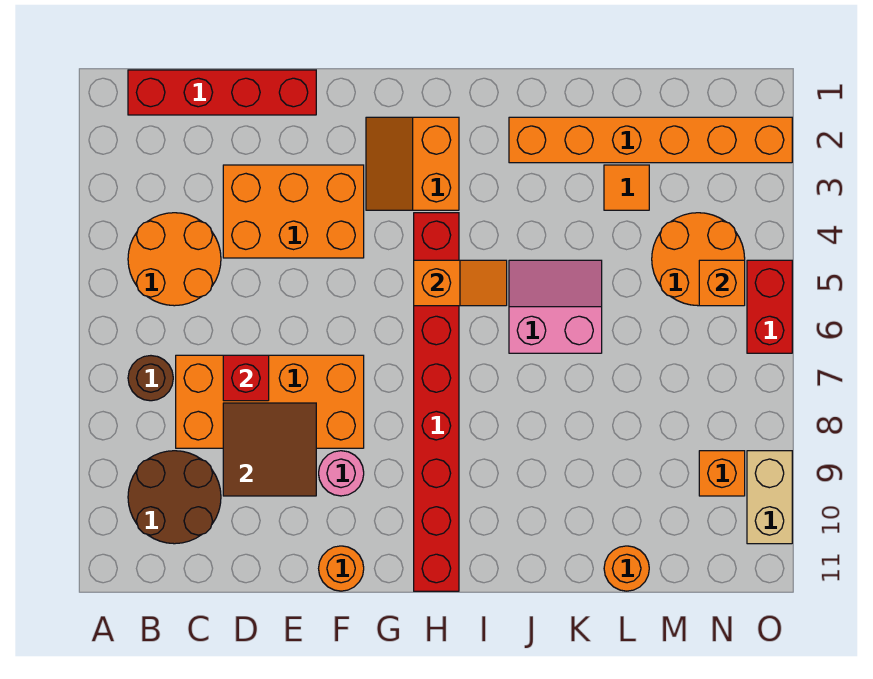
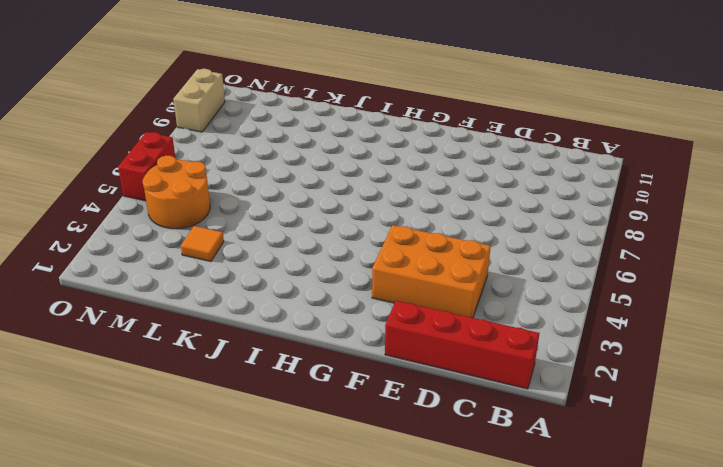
none -> orange 2x2 round brick [128,213,221,306]
none -> brown 1x1 round brick [128,356,173,401]
none -> brown 2x2 round brick [128,451,221,544]

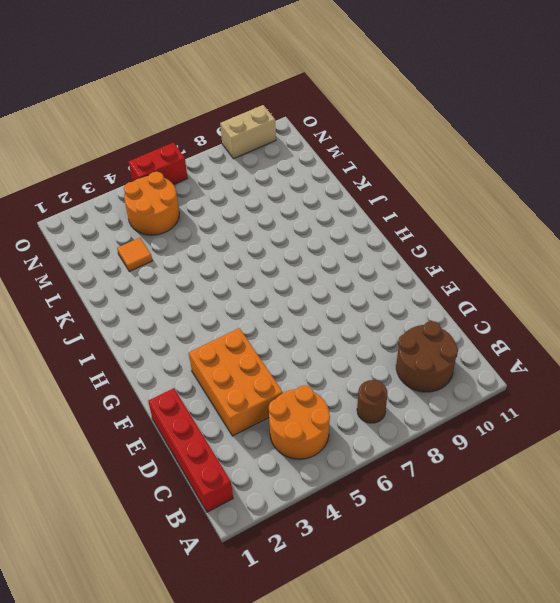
none -> orange 2x4 brick [176,355,364,448]
none -> pink 1x1 round brick [319,451,364,496]
none -> orange 1x1 round brick [319,546,364,591]

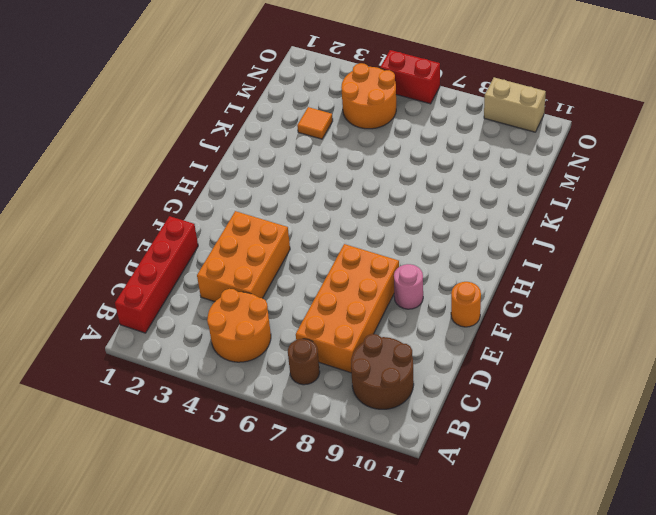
none -> orange 2x2 slope [366,117,459,210]
none -> red 1x8 brick [414,213,459,591]
none -> orange 1x6 brick [509,117,792,163]

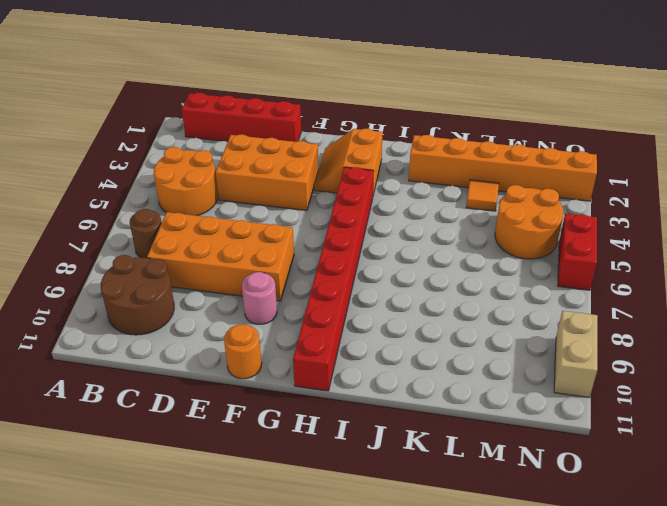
none -> pink 2x2 slope [509,260,602,353]
none -> orange 1x1 round brick [604,546,649,591]
none -> orange 1x1 brick [699,451,745,496]

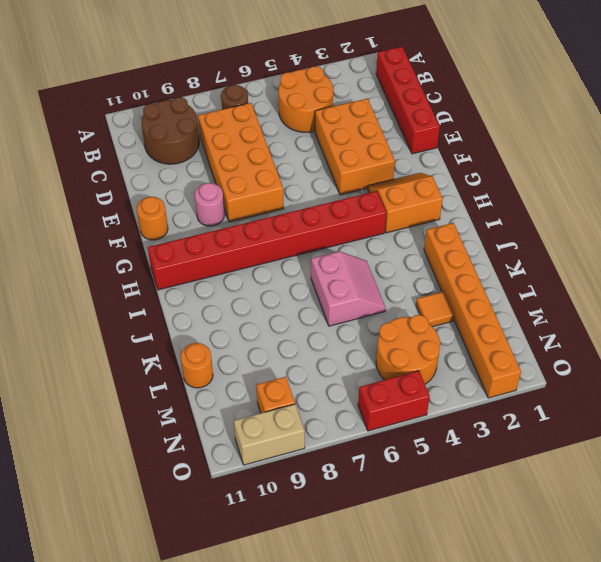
none -> red 1x1 brick [223,355,269,401]
none -> brown 2x2 tile [223,403,316,496]
none -> orange 1x2 slope [414,260,507,306]

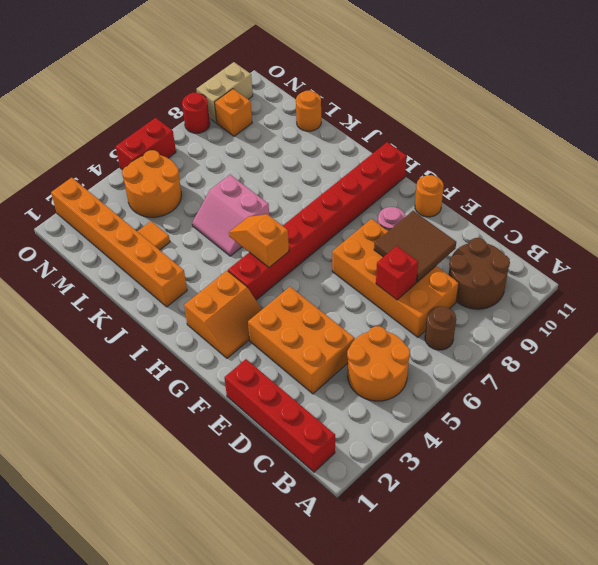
red 1x1 round brick [182,93,210,133] -> none
none -> orange 1x1 brick [699,260,745,306]

